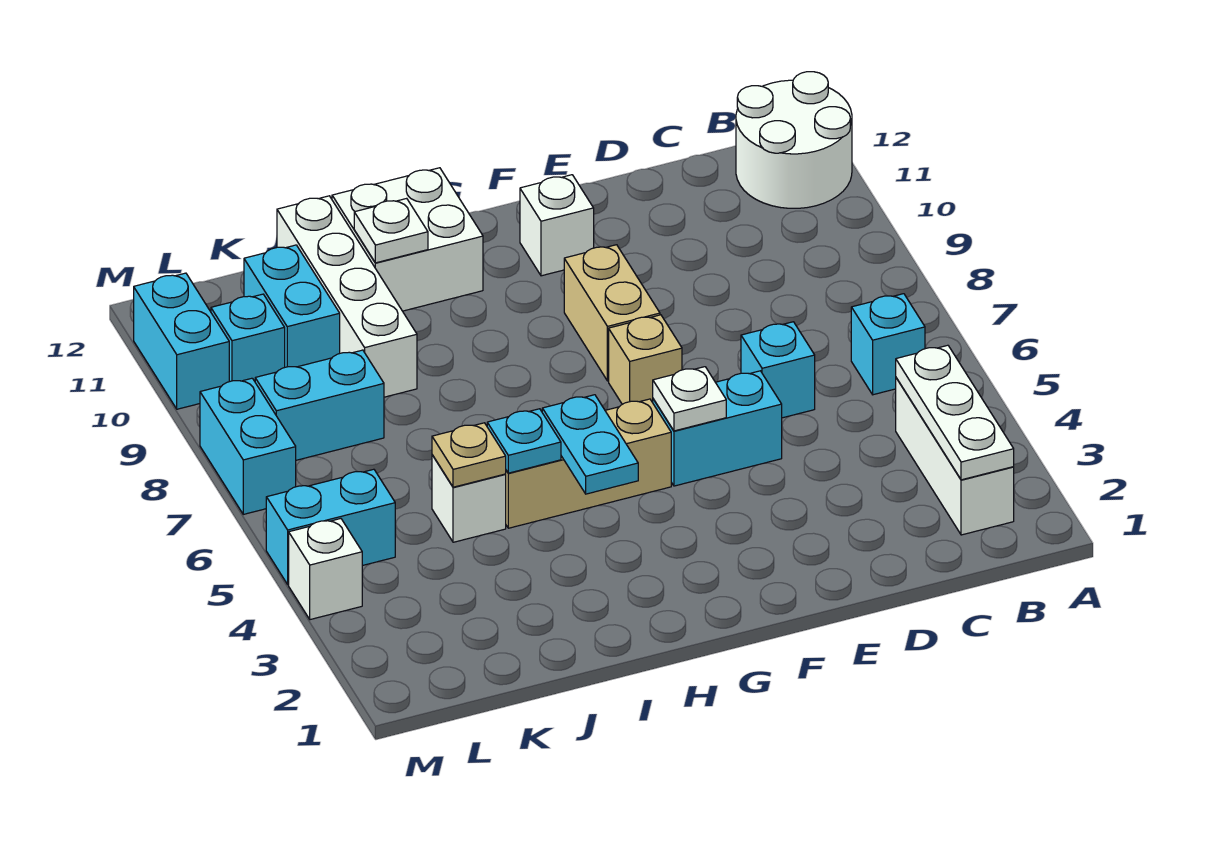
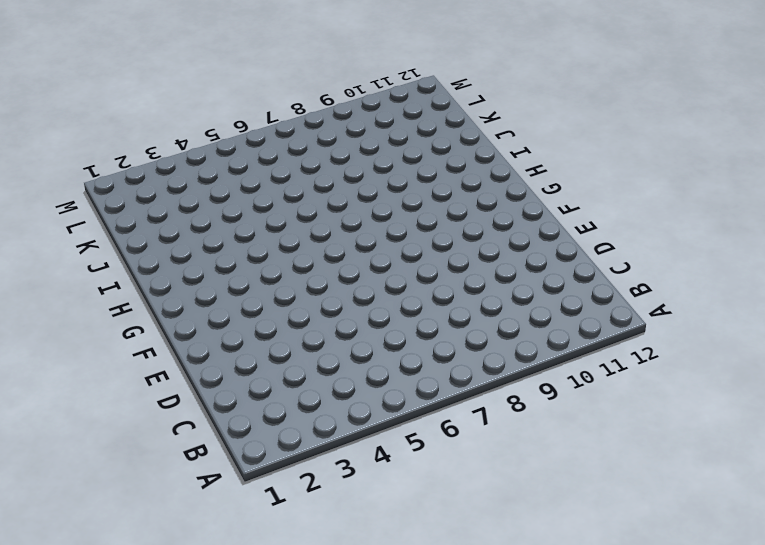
none -> white 2x2 round brick [736,72,852,208]
none -> white 1x3 brick [896,378,1014,535]
none -> cyan 1x1 brick [851,294,925,395]

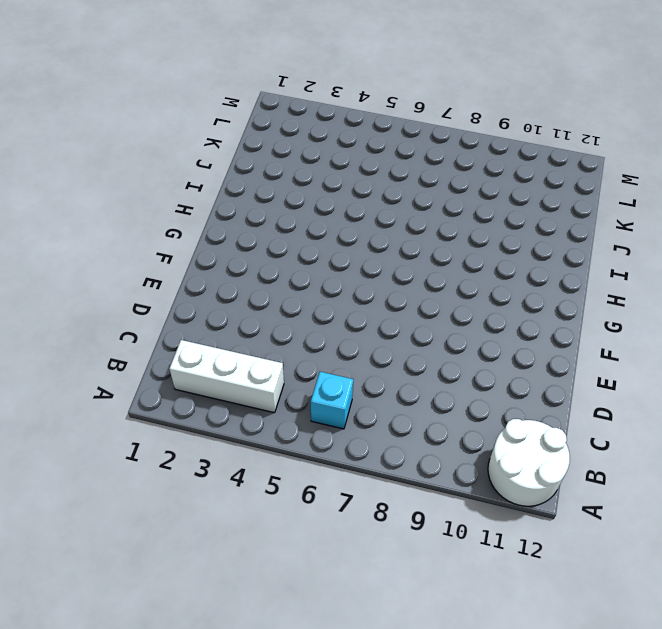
none -> cyan 1x1 brick [741,322,815,418]
none -> cyan 1x2 brick [653,371,782,486]
none -> tan 1x1 brick [609,315,682,404]

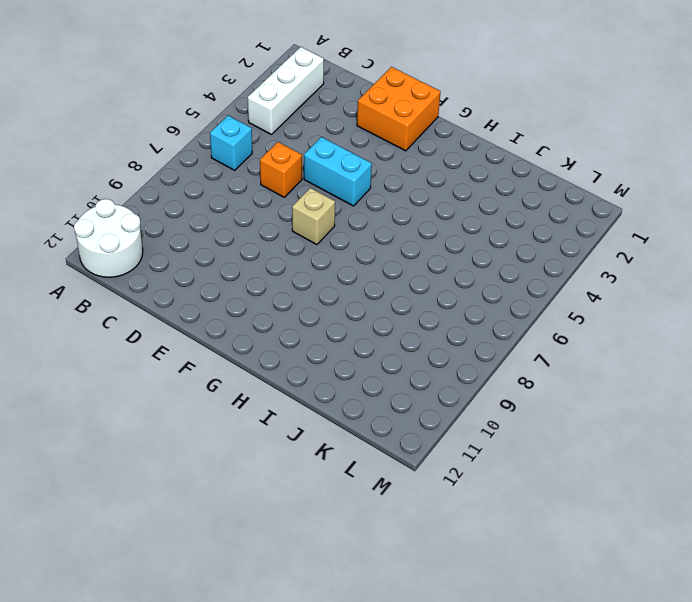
orange 1x1 brick [260,142,302,197] -> cyan 1x1 brick [741,322,815,418]
orange 2x2 brick [357,67,440,151] -> none
none -> tan 1x2 brick [564,245,660,381]
none -> white 1x1 brick [520,175,594,276]
none -> tan 1x3 brick [505,399,671,528]

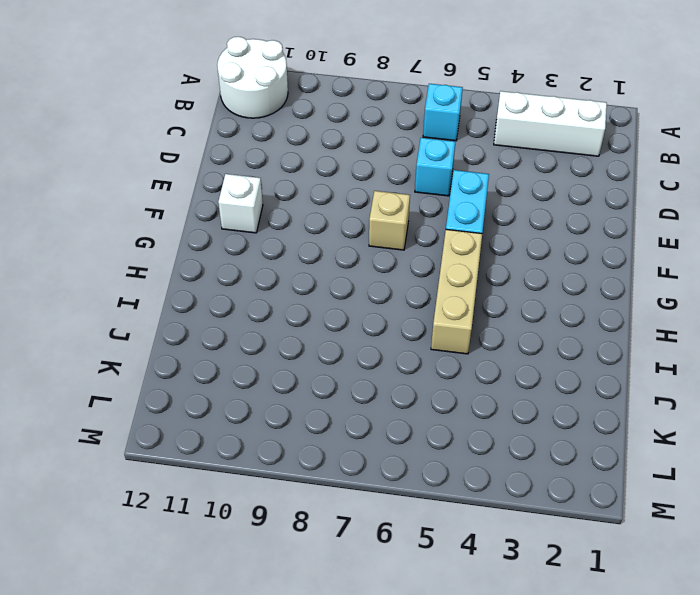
none -> tan 1x2 brick [564,245,660,381]
none -> white 2x2 brick [332,168,483,311]
none -> white 1x1 brick [432,455,506,542]

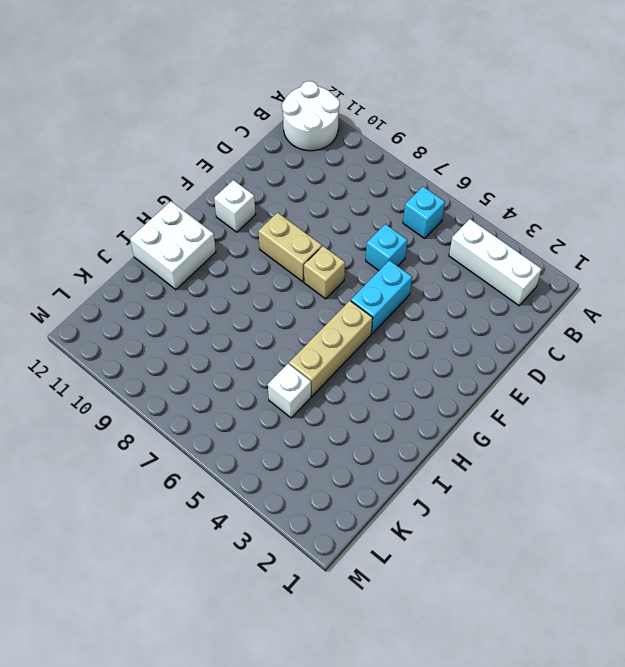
none -> white 1x4 brick [277,196,417,397]
none -> cyan 1x2 brick [255,350,384,460]
none -> cyan 1x2 brick [244,245,340,367]

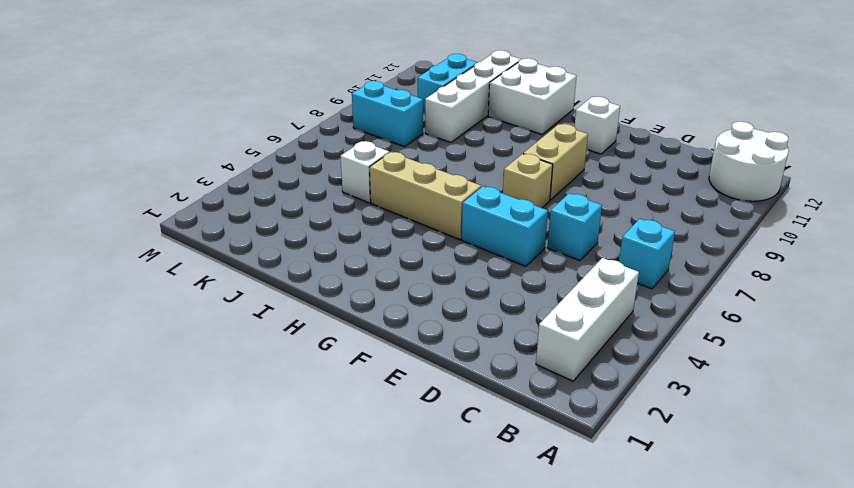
none -> cyan 1x2 brick [266,469,395,584]
none -> cyan 1x1 brick [211,294,285,382]
none -> white 1x1 brick [289,519,362,620]

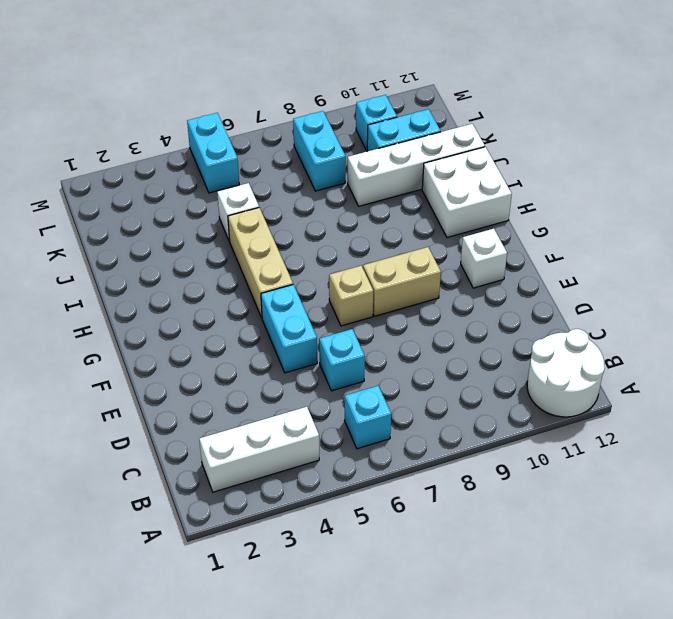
none -> white 1x1 brick [289,519,362,620]
none -> cyan 1x2 brick [200,378,296,514]
none -> cyan 1x2 brick [134,273,229,409]

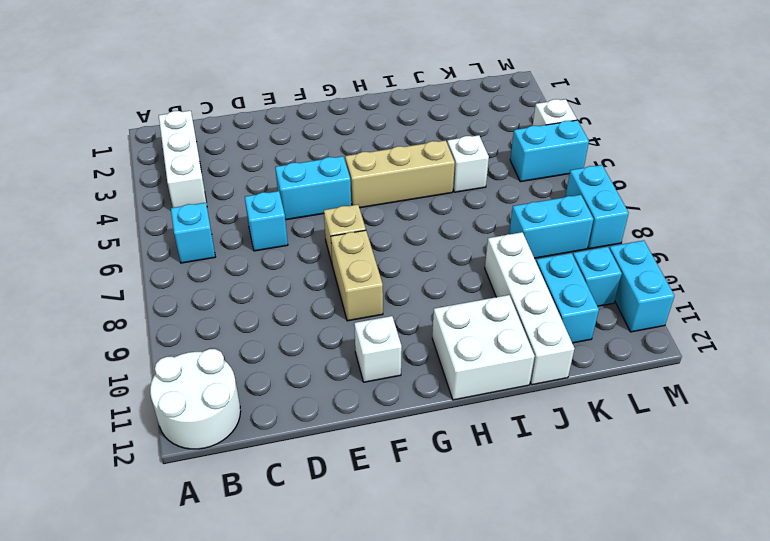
none -> white 1x3 plate [896,345,1014,480]
none -> white 1x1 plate [653,367,726,431]
none -> cyan 1x2 plate [542,395,638,494]

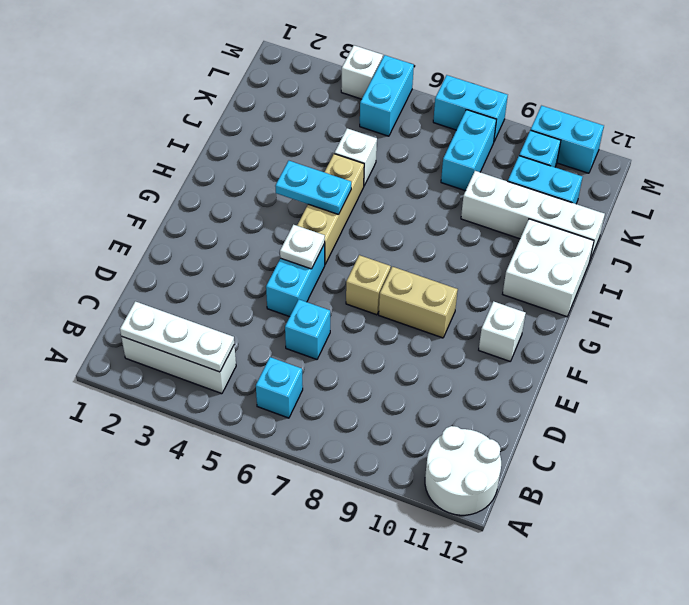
none -> cyan 1x1 plate [487,409,561,473]
none -> white 1x1 plate [354,198,428,263]
none -> tan 1x1 plate [432,423,506,487]

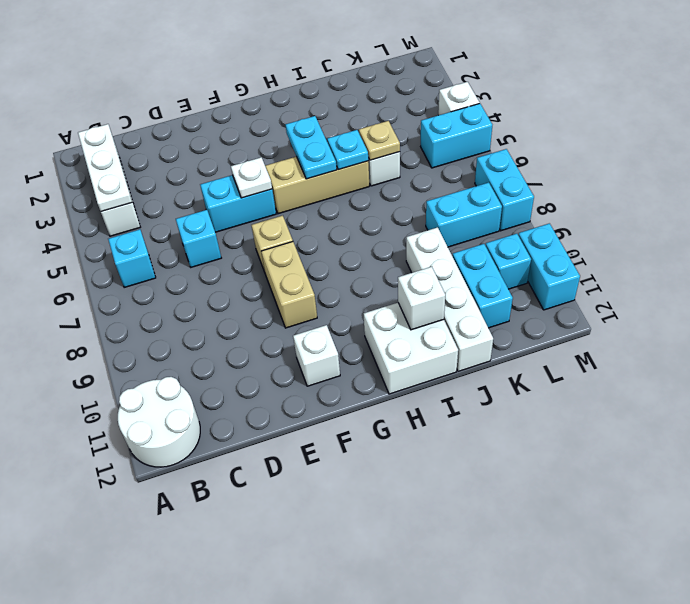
white 1x1 brick [398,267,445,330] -> white 1x1 plate [354,198,428,263]

